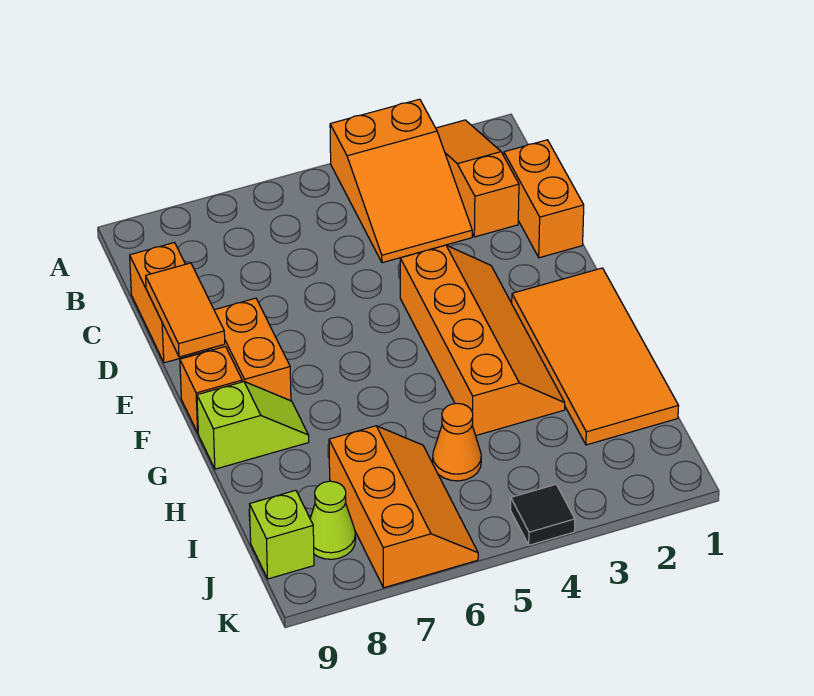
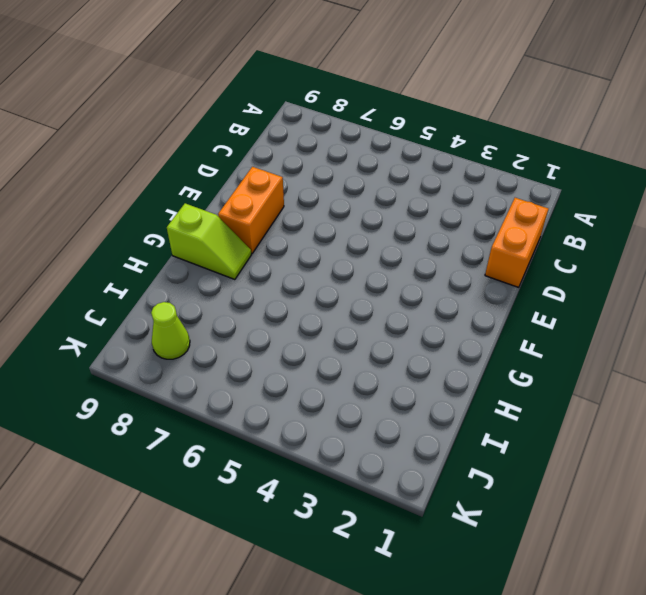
none -> orange 1x3 slope [436,120,519,237]
none -> orange 2x3 slope [330,99,472,263]
none -> orange 1x2 brick [130,243,209,363]

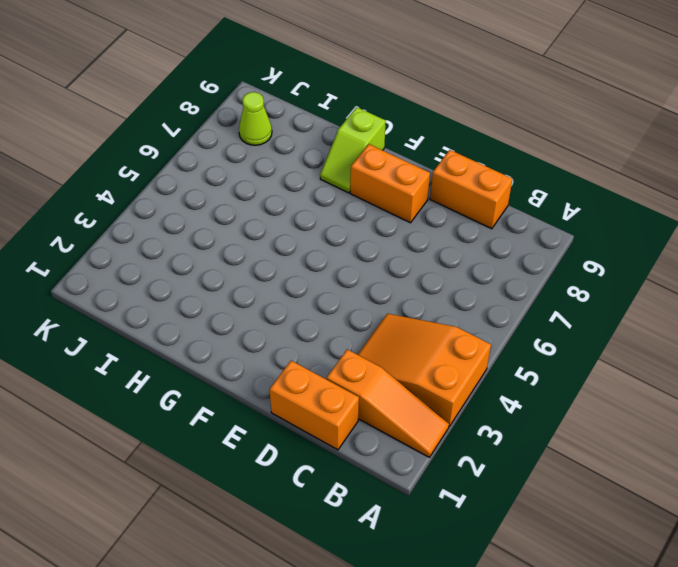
none -> orange 2x4 slope [400,245,565,435]
none -> orange 2x4 tile [512,268,679,445]
none -> orange 1x1 brick [180,347,242,433]

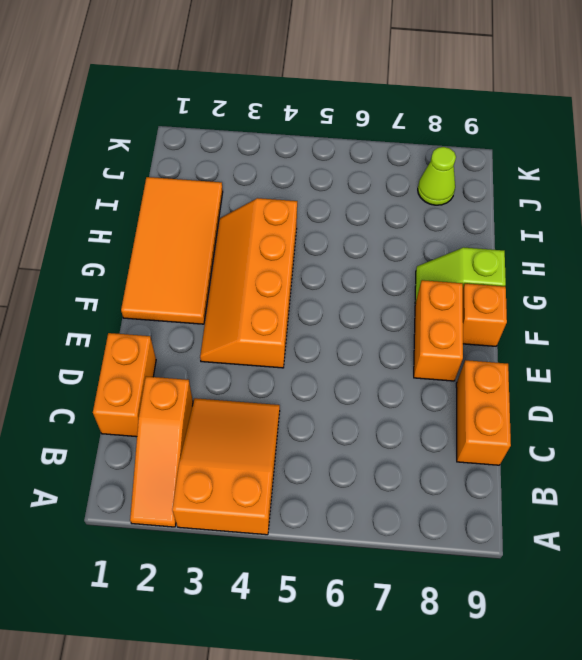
none -> orange 1x1 cone [433,403,481,481]
none -> orange 2x3 slope [329,426,478,588]
none -> lime 1x1 brick [250,490,314,579]

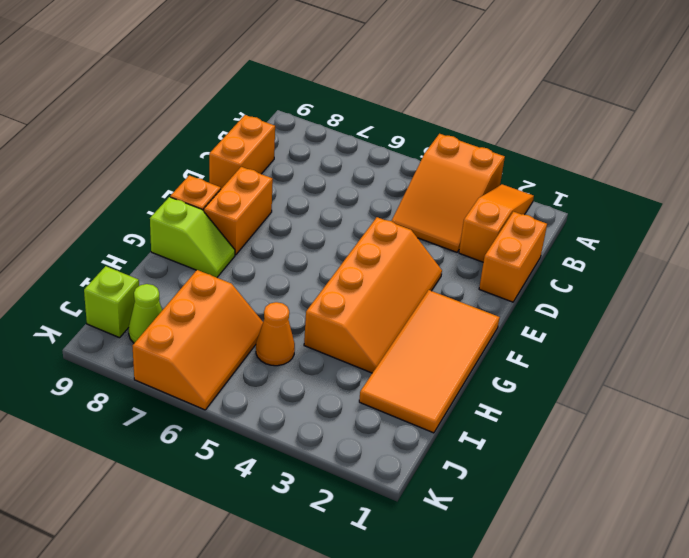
none -> black 1x1 tile [511,484,575,545]
none -> orange 1x2 tile [146,263,225,357]

